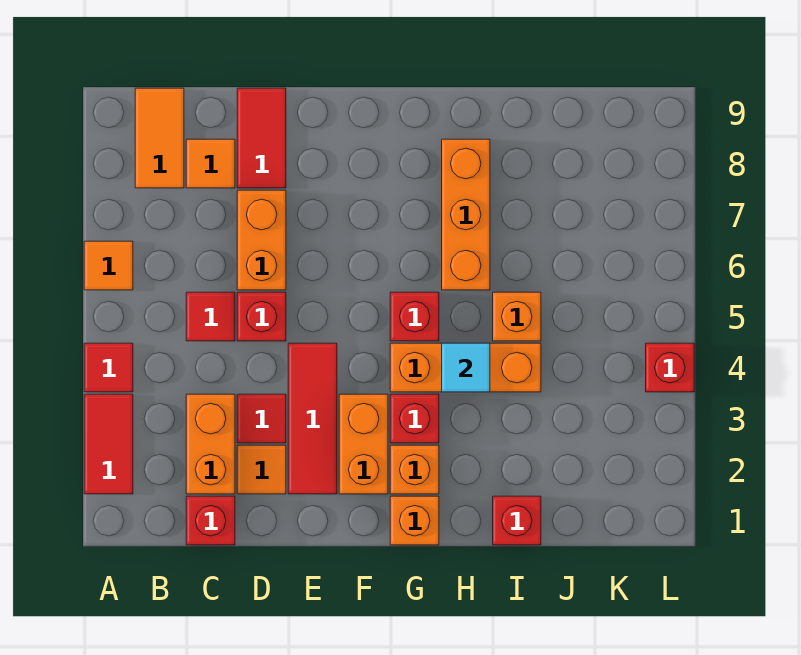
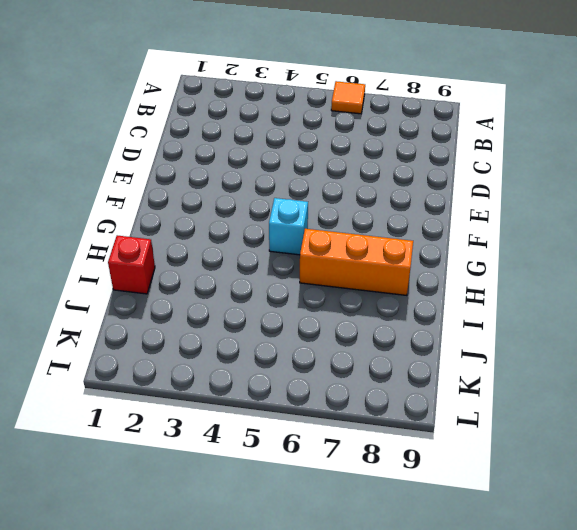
cyan 1x1 brick [269,198,308,255] -> red 1x1 brick [390,292,439,341]
none -> red 1x2 tile [84,394,133,494]
none -> red 1x1 tile [84,343,133,392]
none -> orange 1x2 tile [135,88,184,188]

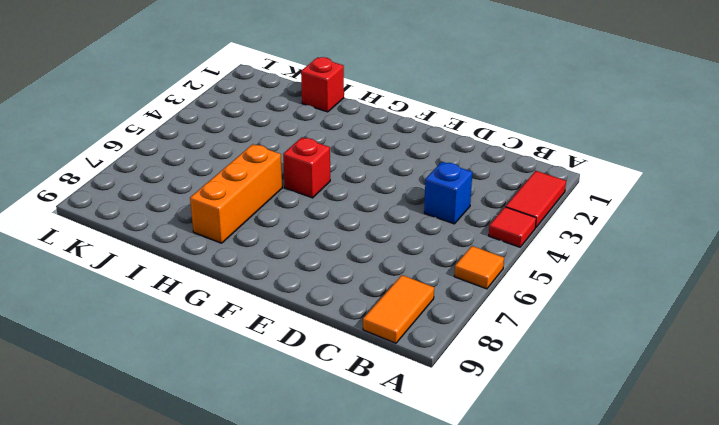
blue 1x1 brick [424,162,472,224] -> none
none -> red 1x1 brick [186,496,235,545]
none -> orange 1x2 brick [186,394,235,494]
none -> red 1x1 tile [186,292,235,341]

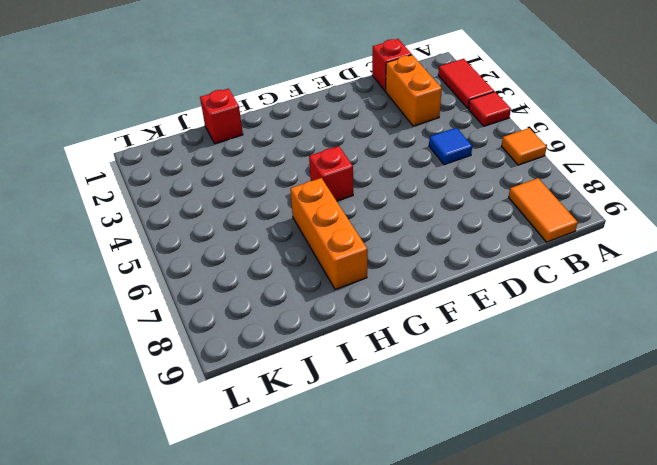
blue 1x1 tile [429,128,472,165] -> red 1x1 tile [186,292,235,341]
none -> orange 1x1 tile [186,139,235,188]
none -> orange 1x1 tile [237,445,286,494]
none -> red 1x1 tile [237,394,286,443]

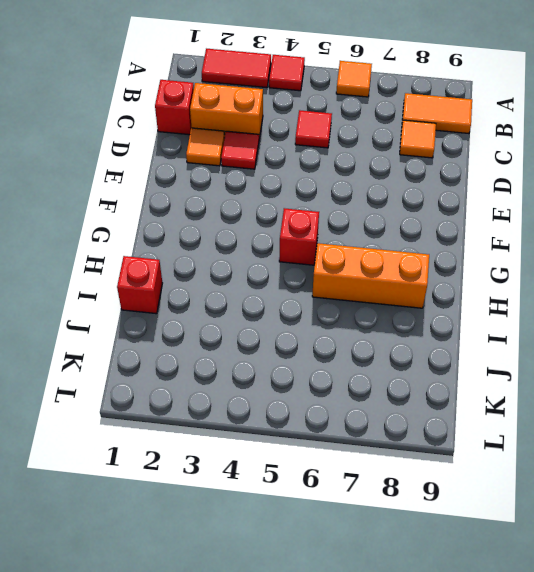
none -> red 1x1 brick [237,292,286,341]
none -> orange 1x2 brick [237,190,286,290]
none -> red 1x2 tile [237,88,286,188]

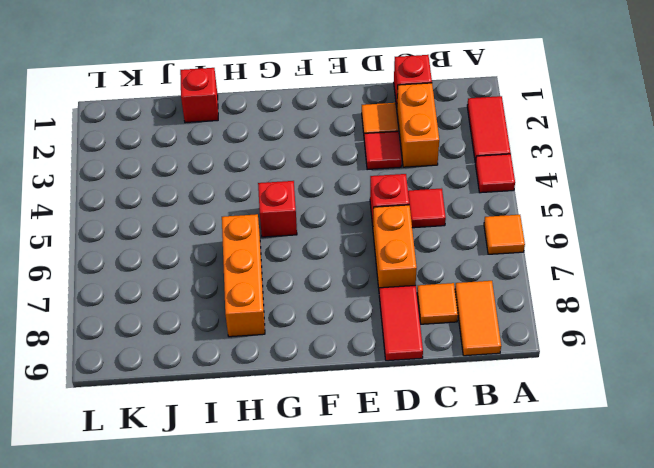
none -> red 1x3 tile [288,343,337,494]
none -> orange 1x2 brick [339,394,388,494]
none -> orange 1x1 brick [390,496,439,545]

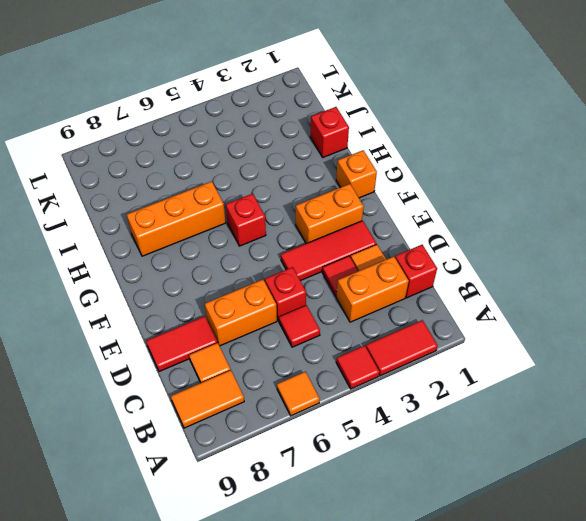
none -> orange 1x1 brick [390,445,439,494]
none -> red 1x1 brick [390,394,439,443]
none -> orange 1x3 brick [390,343,541,392]

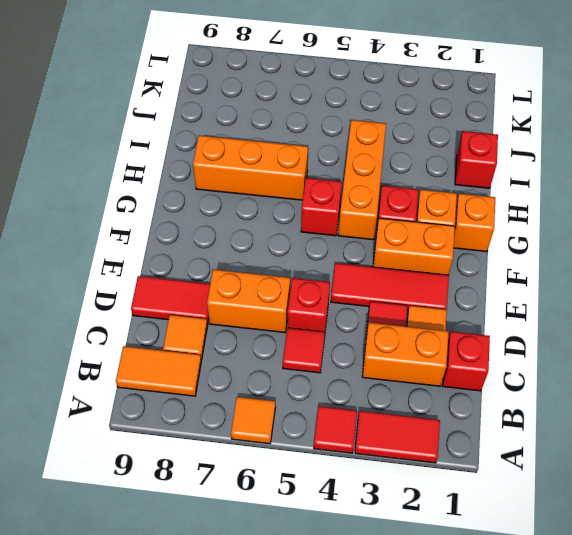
none -> orange 1x1 brick [493,292,541,341]
none -> red 1x1 brick [646,343,694,392]
none -> cyan 1x1 tile [442,343,490,392]

